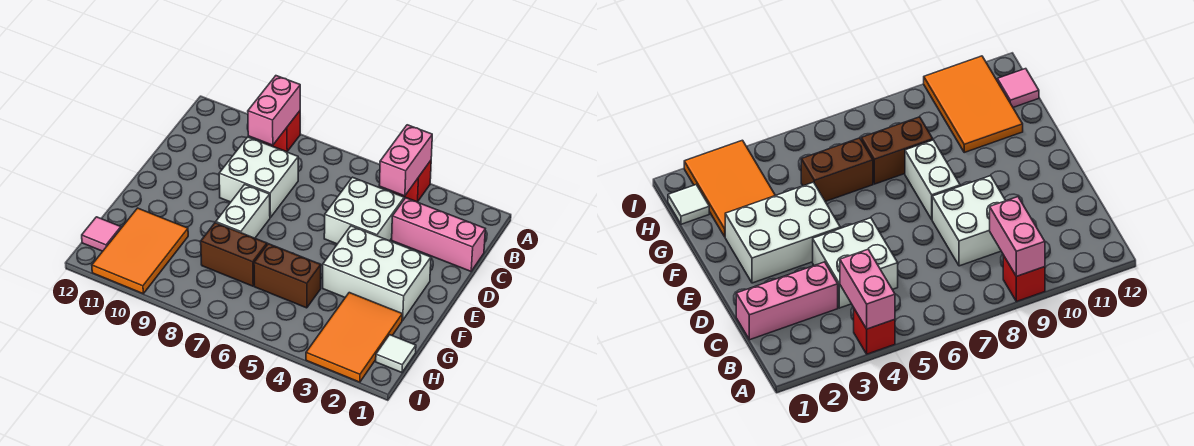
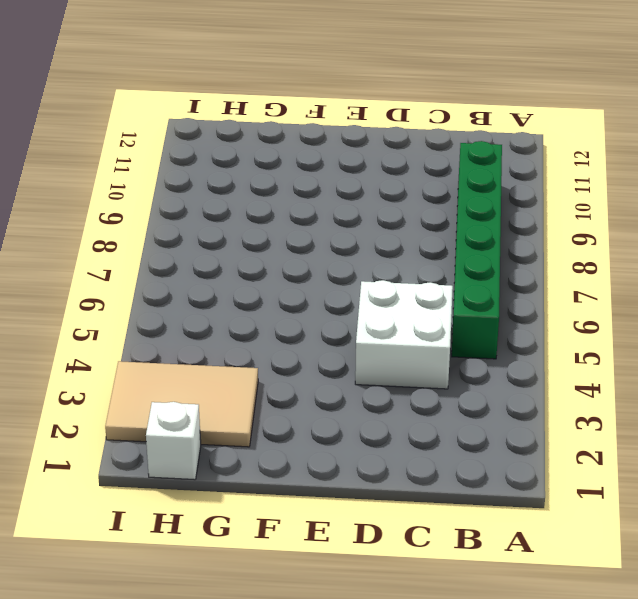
green 1x6 brick [452,141,502,359] -> none
tan 2x3 tile [105,361,258,447] -> orange 2x3 tile [306,293,402,382]
white 1x1 brick [146,402,201,480] -> white 1x1 tile [376,335,416,373]
none -> red 1x1 brick [392,161,431,202]
none -> red 1x1 brick [263,111,300,152]
none -> pink 1x3 brick [392,198,485,271]

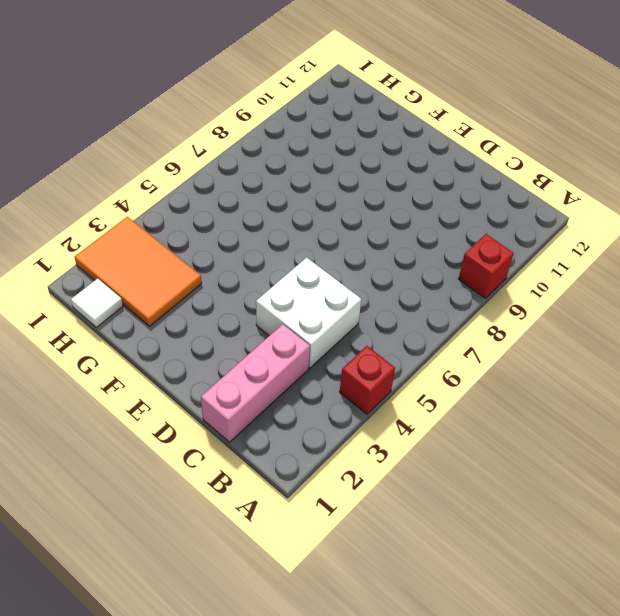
none -> white 2x2 brick [219,137,298,218]
none -> white 2x3 brick [323,226,431,320]
none -> white 1x2 brick [216,185,270,238]

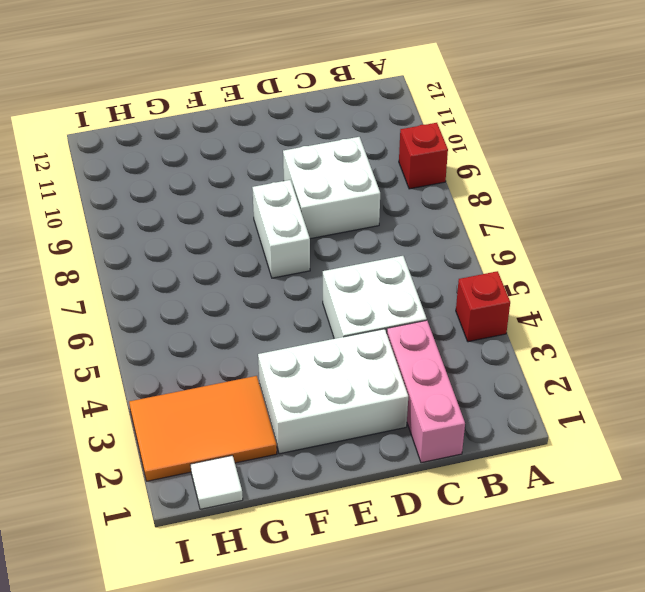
white 2x3 brick [258,329,408,454] -> white 2x3 brick turned to [323,226,431,320]
white 1x2 brick [252,180,310,278] -> white 1x2 brick turned to [216,185,270,238]
none -> brown 1x2 brick [254,244,321,308]
none -> brown 1x2 brick [201,223,267,286]
none -> orange 2x3 tile [92,208,188,294]

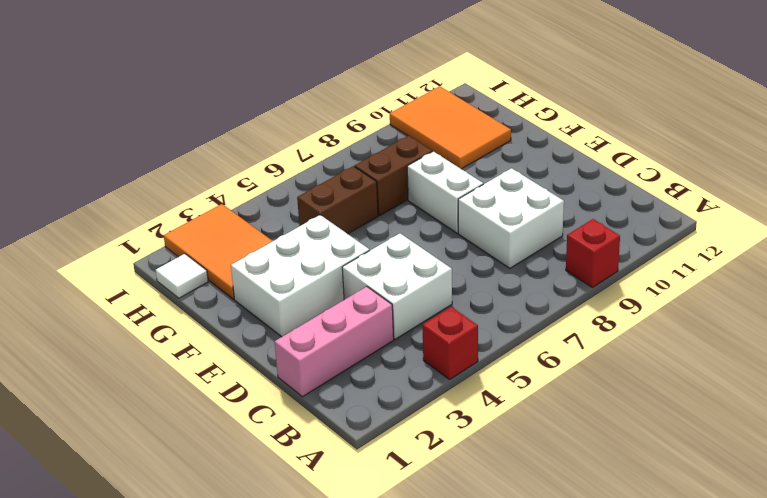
none -> pink 1x1 tile [82,217,121,251]
none -> pink 1x2 brick [379,125,432,196]
none -> pink 1x2 brick [248,76,300,145]

